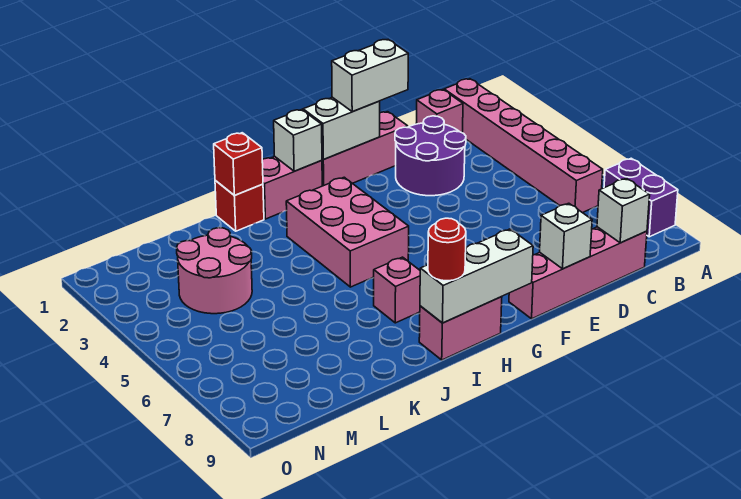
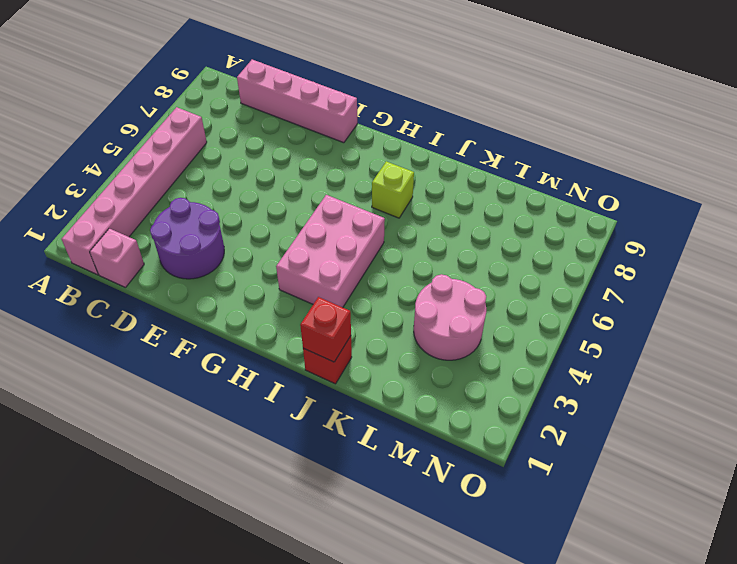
lime 1x1 brick [372,161,414,218] -> pink 1x1 brick [374,257,420,323]
none -> purple 1x2 brick [604,158,678,237]
none -> pink 1x3 brick [322,112,408,186]
none -> pink 1x2 brick [262,156,322,219]

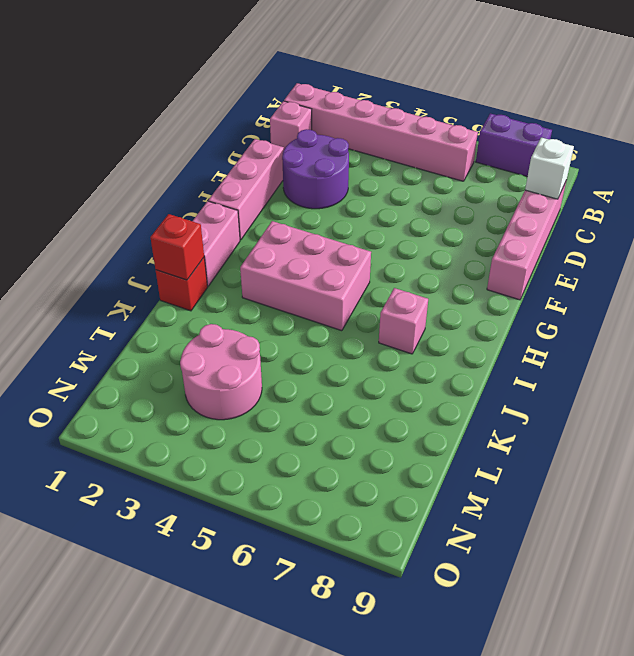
none -> pink 1x2 brick [419,297,502,360]
none -> white 1x1 brick [540,203,592,269]
none -> white 1x2 brick [303,97,380,160]

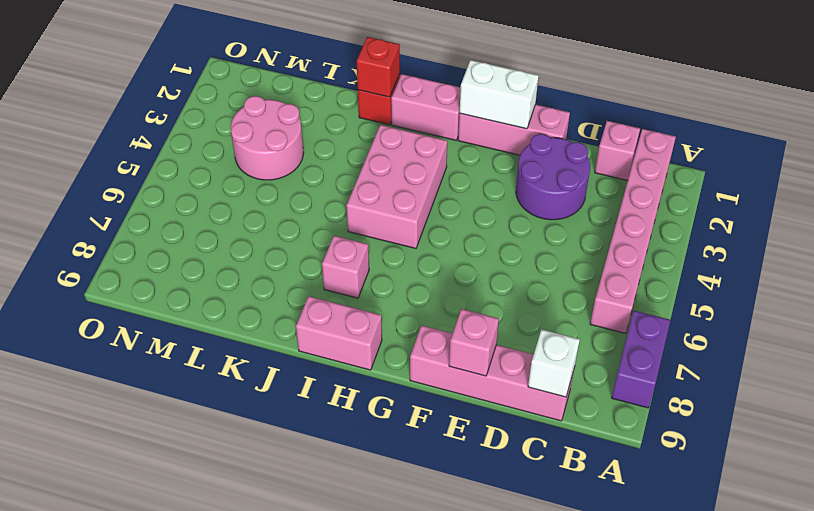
pink 1x1 brick [449,309,499,376] -> white 1x1 brick [540,203,592,269]
none -> white 1x3 brick [420,229,533,323]
none -> white 1x1 brick [274,110,322,171]
none -> white 1x2 brick [332,40,408,111]

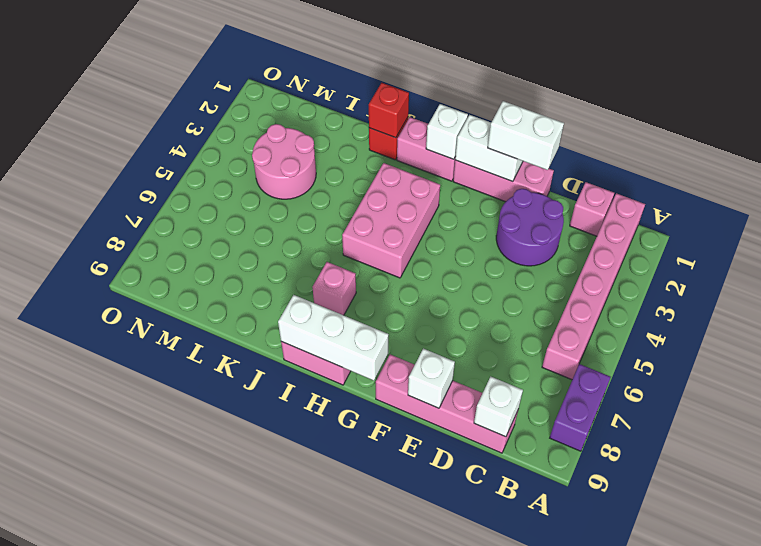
none -> red 1x1 round brick [428,218,466,281]

